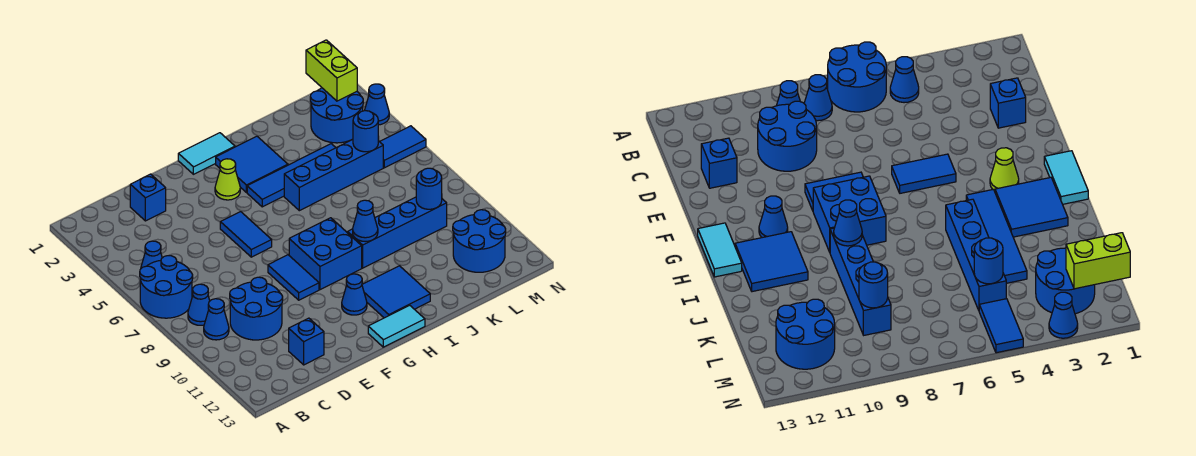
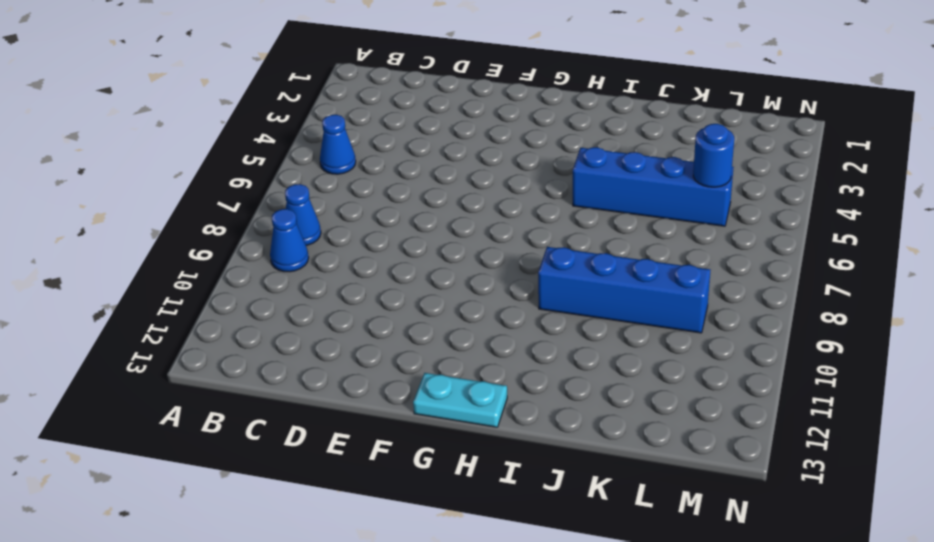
cyan 1x2 plate [413,373,507,427] -> cyan 1x2 tile [368,305,425,347]
none -> blue 2x2 round brick [140,256,193,318]
none -> blue 2x2 round brick [230,277,283,340]
none -> blue 1x1 brick [130,174,166,221]

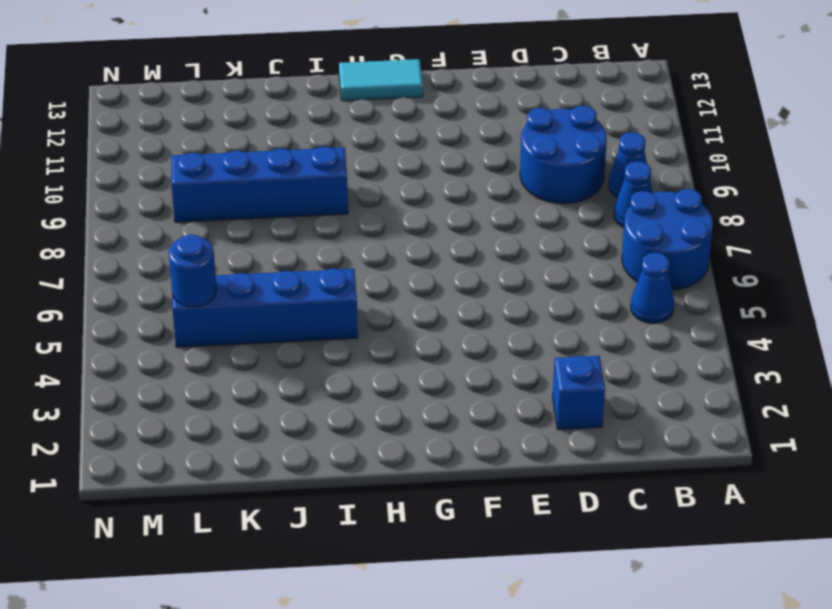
none -> blue 1x1 brick [289,318,324,365]
none -> blue 1x2 tile [220,212,272,257]
none -> blue 1x2 tile [268,255,319,300]

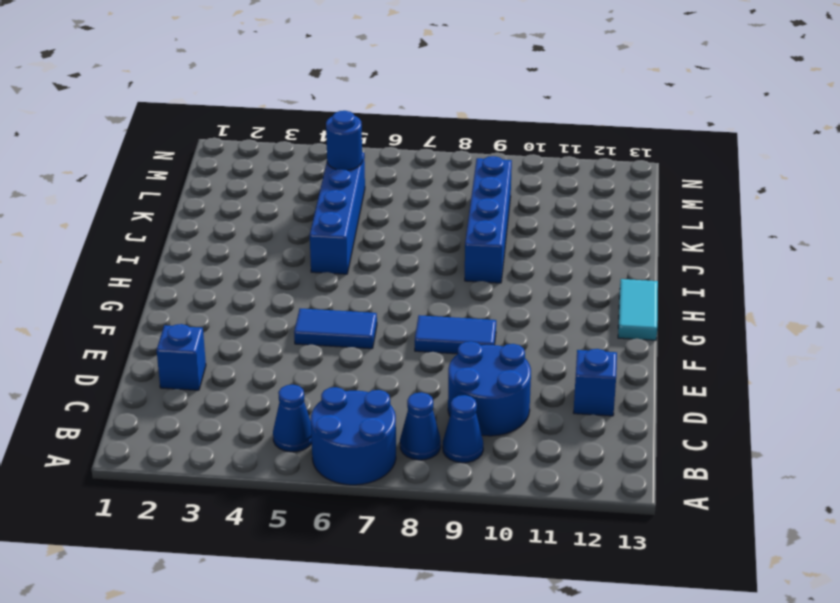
none -> cyan 1x2 tile [178,133,235,174]
none -> lime 1x1 cone [215,159,240,200]
none -> blue 2x2 brick [289,218,362,290]

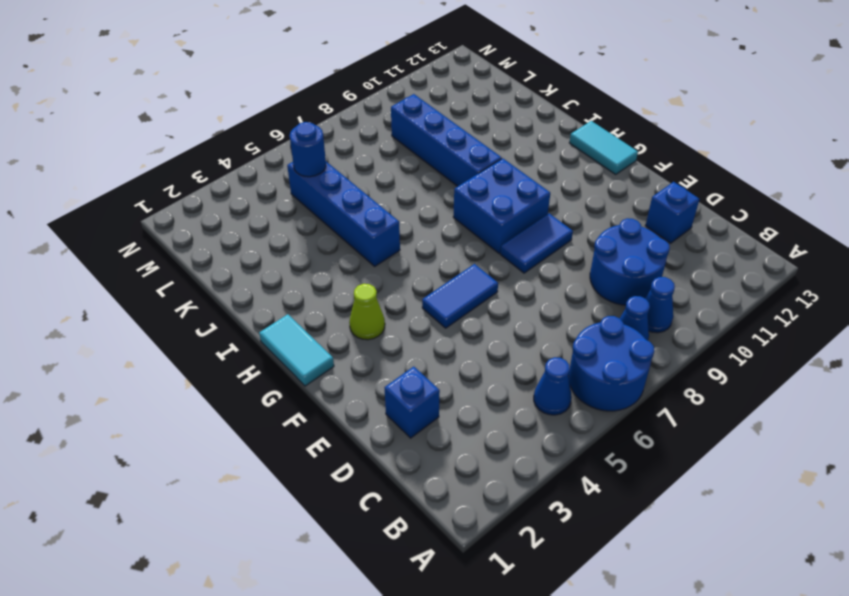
none -> blue 1x1 cone [342,274,367,315]
none -> blue 2x2 tile [216,136,288,192]
none -> blue 1x4 tile [247,144,336,207]

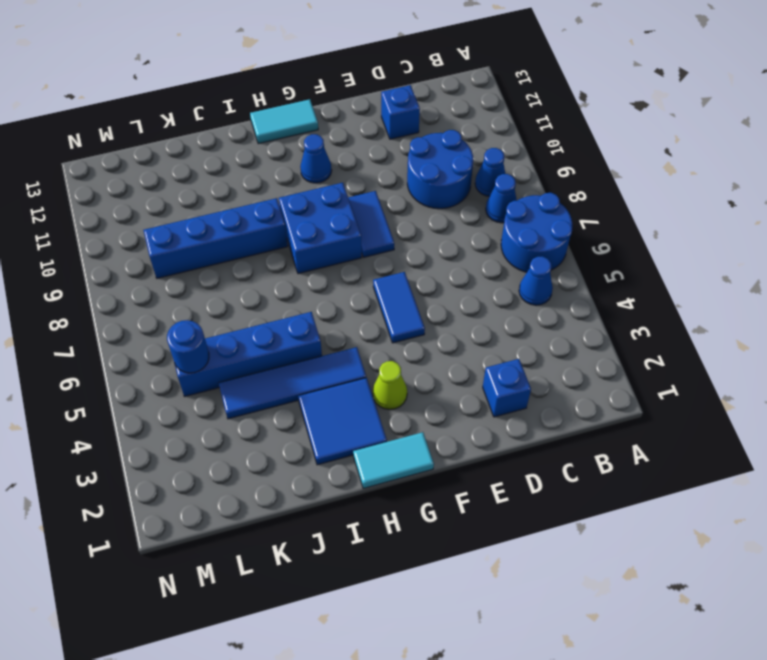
none -> blue 2x2 tile [362,266,430,318]
none -> blue 2x2 round brick [310,88,363,143]
none -> blue 2x2 round brick [453,210,506,272]

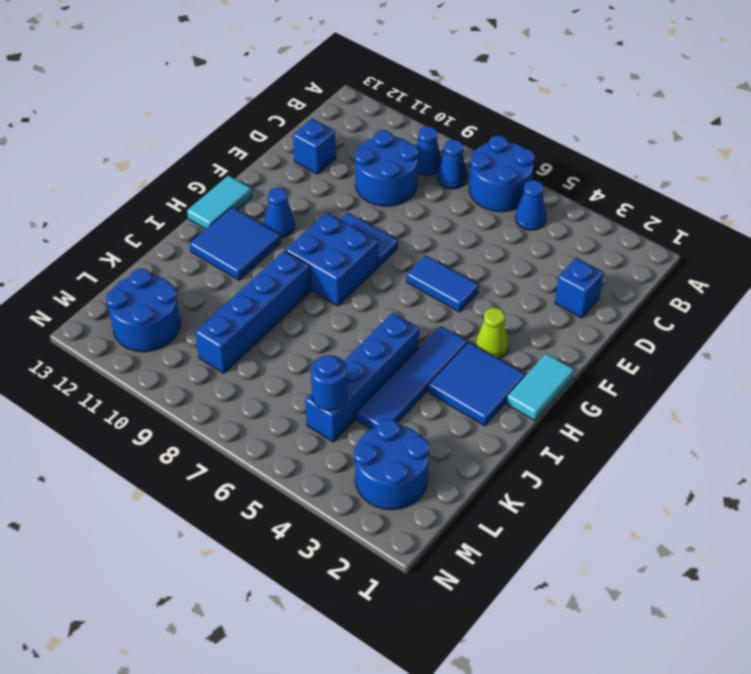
none -> blue 1x2 tile [380,126,426,168]
none -> blue 1x1 cone [365,84,389,125]
none -> blue 1x1 cone [353,200,378,242]

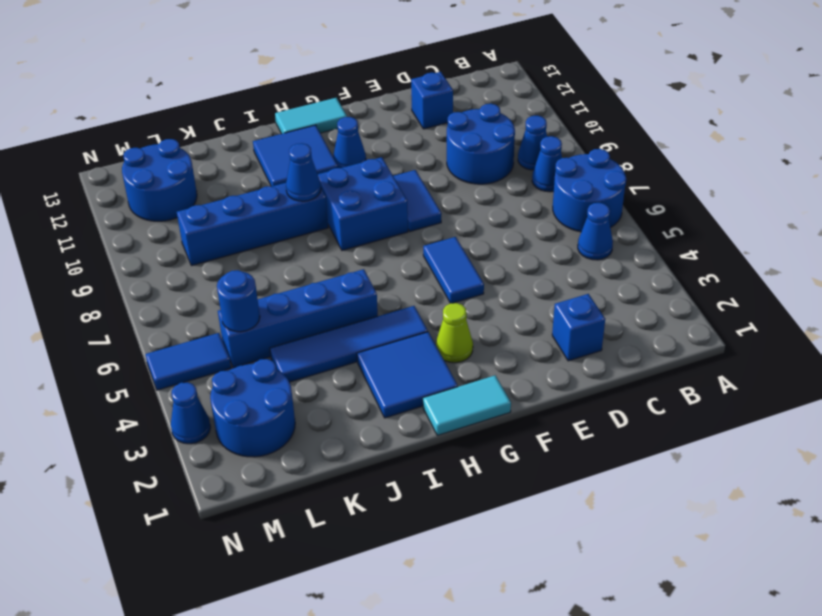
none -> blue 1x1 round brick [416,168,442,209]
none -> lime 1x2 brick [306,40,357,101]

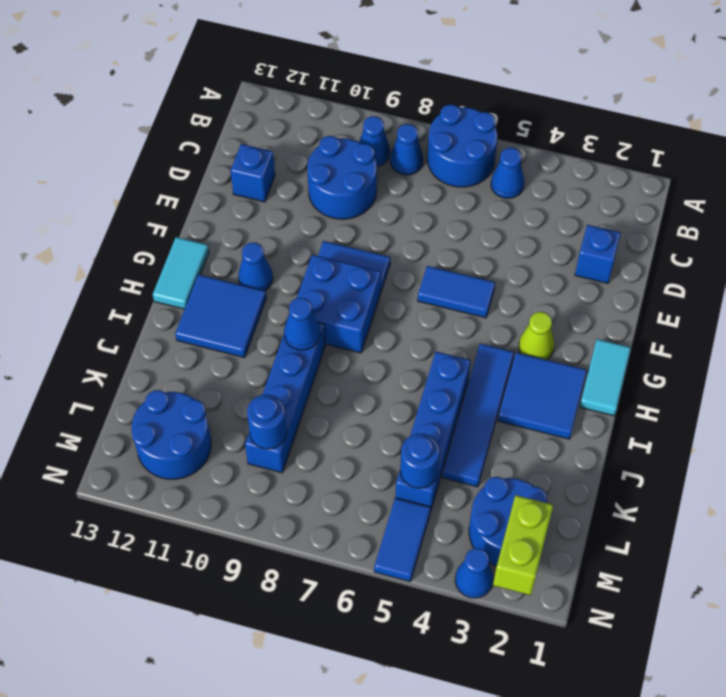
lime 1x2 brick [493,495,553,595] -> lime 1x2 brick turned to [306,40,357,101]

